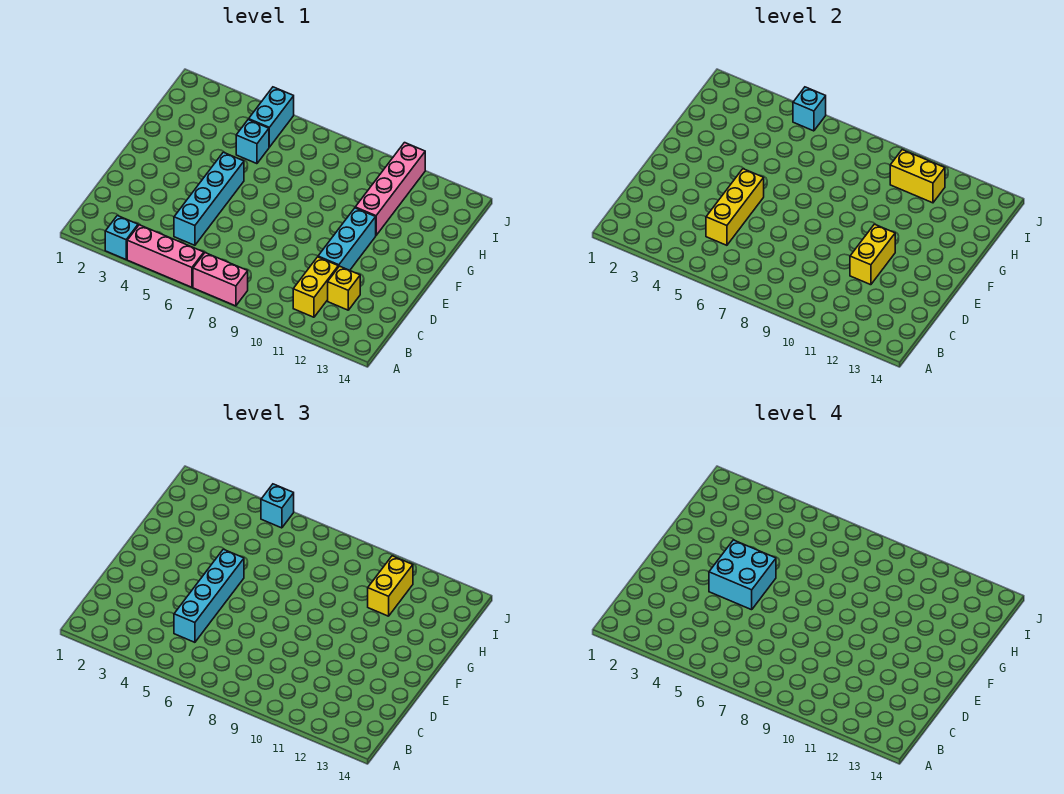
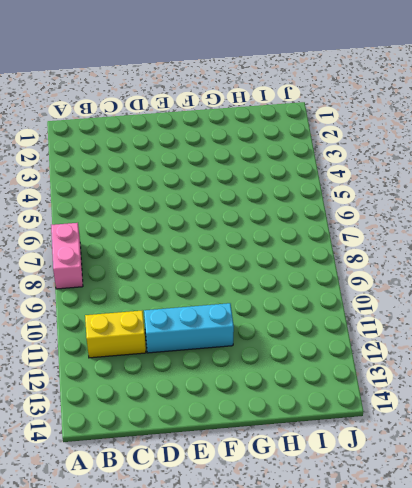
none -> cyan 1x1 brick [105,216,138,259]
none -> pink 1x3 brick [127,225,204,287]
none -> cyan 1x4 brick [174,152,244,245]

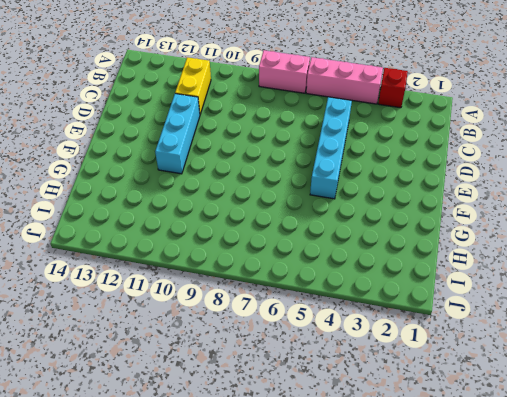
red 1x1 brick [378,68,408,108] -> cyan 1x1 brick [105,216,138,259]
none -> yellow 1x1 brick [328,266,360,310]
none -> pink 1x4 brick [355,143,425,235]
none -> cyan 1x1 brick [236,120,269,164]

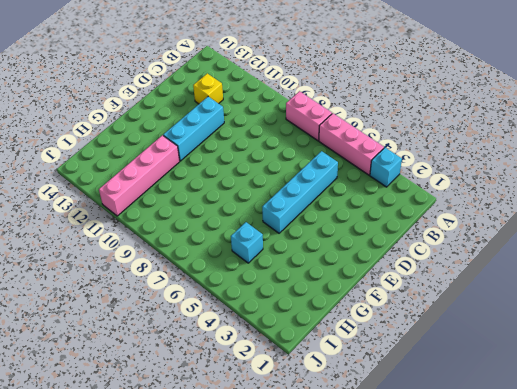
none -> yellow 1x2 brick [293,257,338,317]
none -> cyan 1x2 brick [249,87,294,147]
none -> yellow 1x3 brick [706,169,764,245]

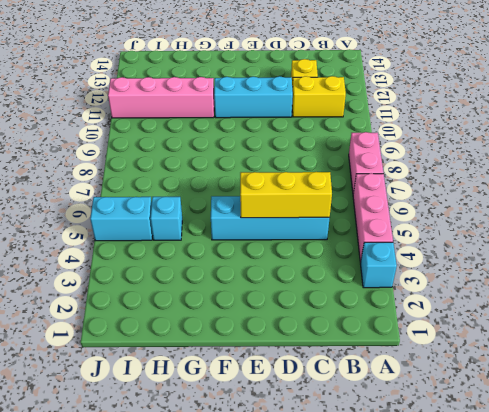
none -> yellow 1x2 brick [850,224,895,285]
none -> yellow 1x2 brick [890,150,945,203]
none -> cyan 1x1 brick [793,87,826,131]

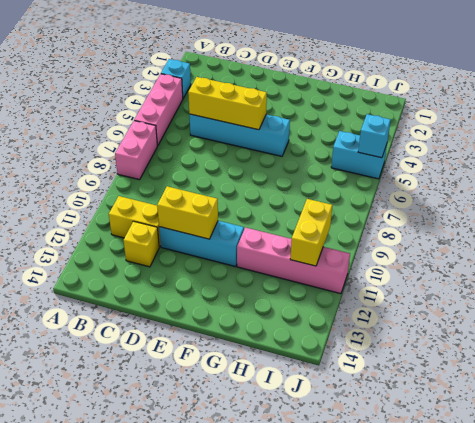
none -> cyan 1x1 brick [236,120,269,164]
none -> cyan 1x4 brick [174,549,244,642]
none -> yellow 1x2 brick [368,556,413,616]

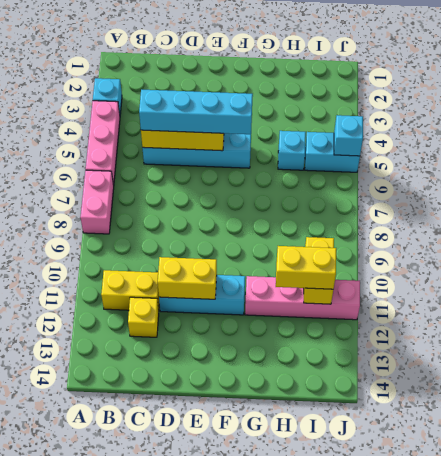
none -> cyan 1x1 brick [261,484,294,528]
none -> cyan 2x2 brick [709,540,776,610]

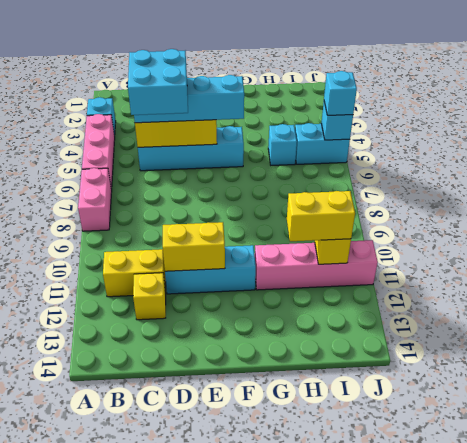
cyan 2x2 brick [128,49,188,115] -> cyan 2x2 brick moved to [709,540,776,610]

